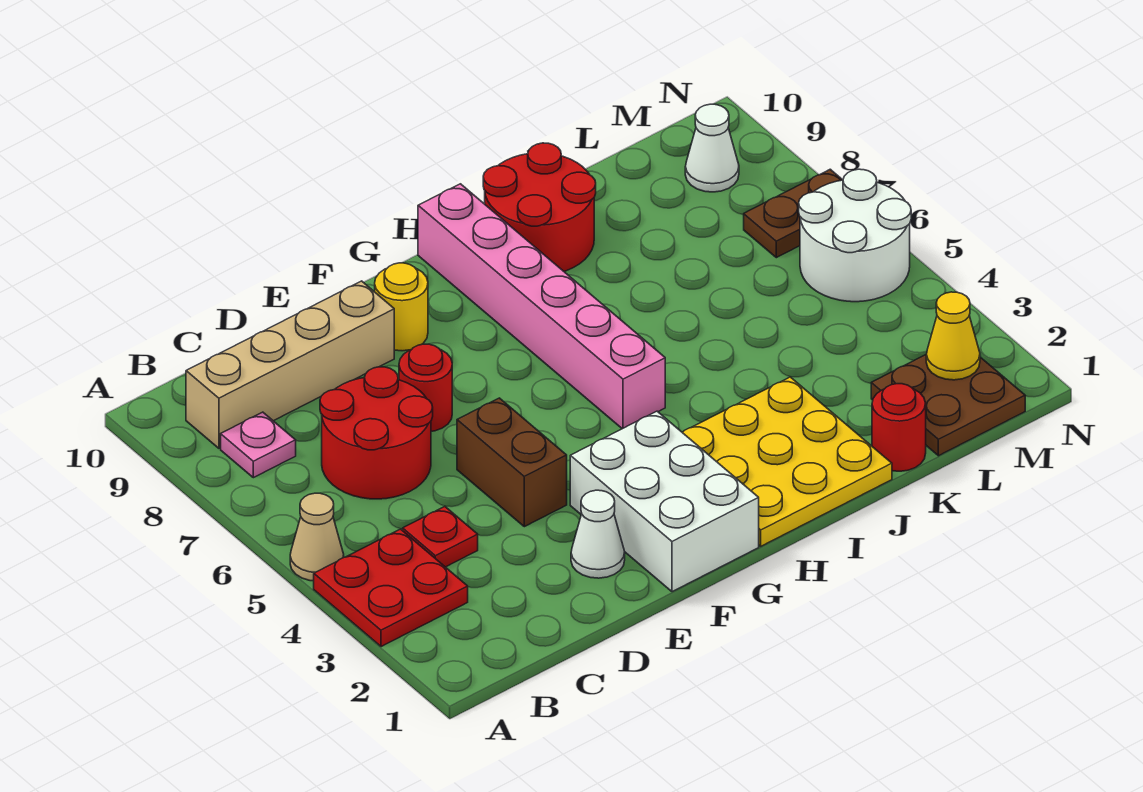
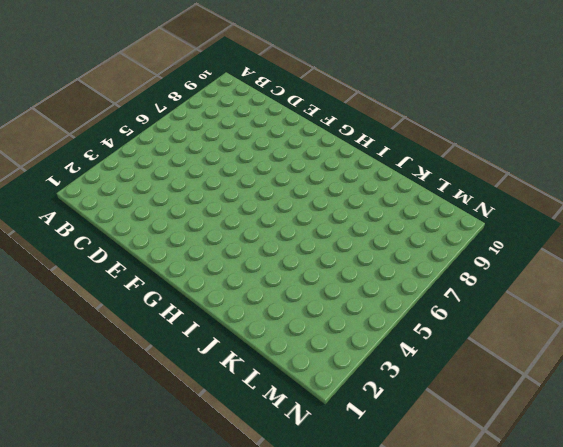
none -> red 2x2 plate [314,529,468,647]
none -> tan 1x1 cone [290,493,344,581]
none -> pink 1x1 plate [221,412,296,478]

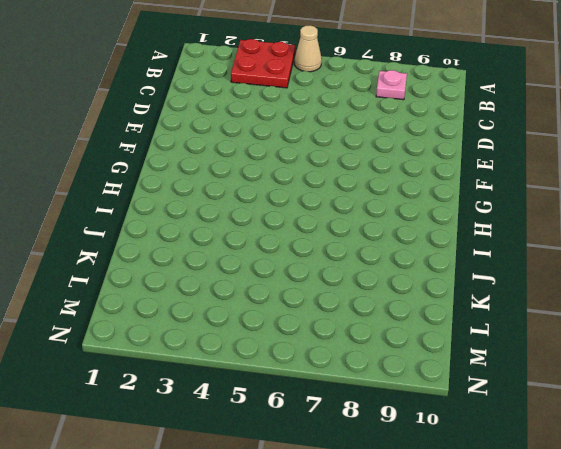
none -> tan 1x4 brick [186,281,394,448]
none -> red 1x1 plate [403,507,478,567]
none -> red 2x2 round brick [320,367,433,499]

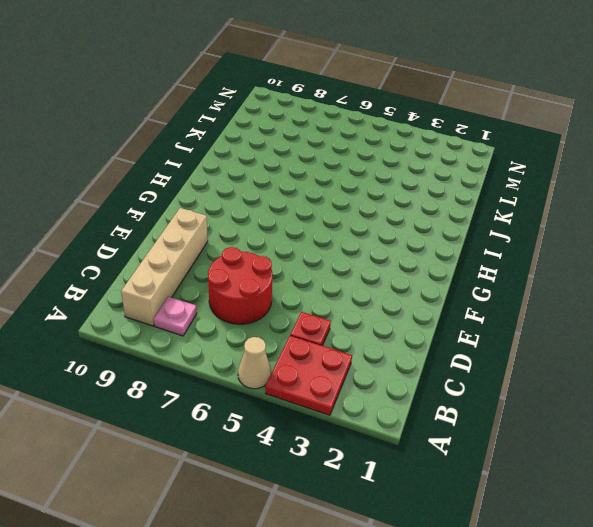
none -> white 1x1 cone [571,490,625,578]
none -> brown 1x2 brick [457,398,567,527]
none -> red 1x1 round brick [399,344,452,431]

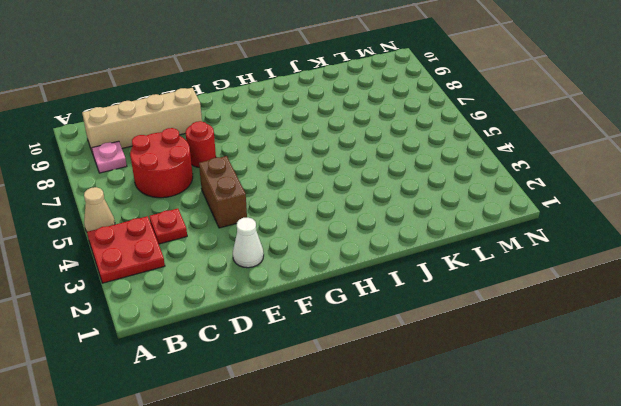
none -> white 2x3 brick [570,411,759,592]
none -> yellow 1x1 round brick [375,263,428,351]
none -> yellow 3x3 plate [682,377,892,546]

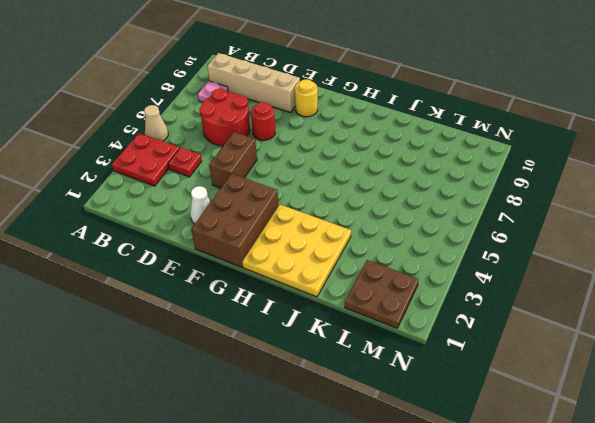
brown 2x3 brick [191,174,279,267] -> white 2x3 brick [570,411,759,592]
none -> pink 1x6 brick [418,184,665,429]
none -> red 2x2 round brick [483,143,596,271]
none -> red 1x1 round brick [872,384,926,471]

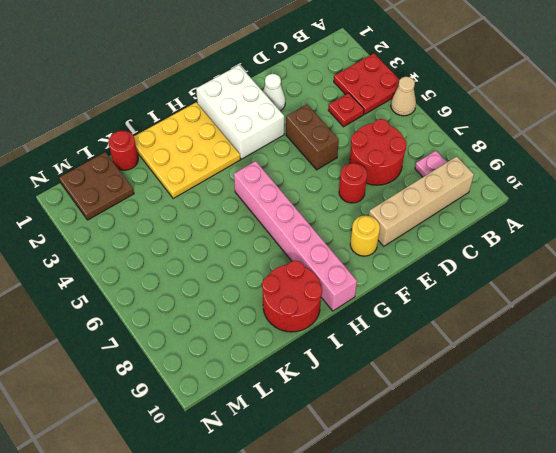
none -> white 2x2 round brick [799,169,911,302]
none -> brown 1x2 plate [744,169,842,258]
none -> white 1x1 cone [685,104,739,192]

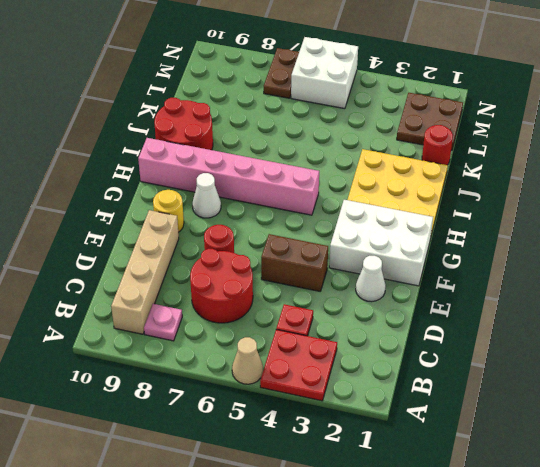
white 1x1 cone [192,173,221,218] -> white 1x1 cone moved to [685,104,739,192]
white 2x2 brick [291,37,358,109] -> white 2x2 round brick [799,169,911,302]
none -> yellow 1x1 cone [926,292,980,380]

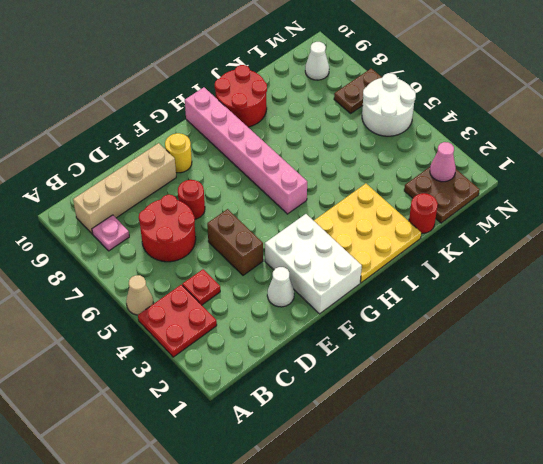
pink 1x1 cone [430,142,456,182] -> yellow 1x1 cone [926,292,980,380]

